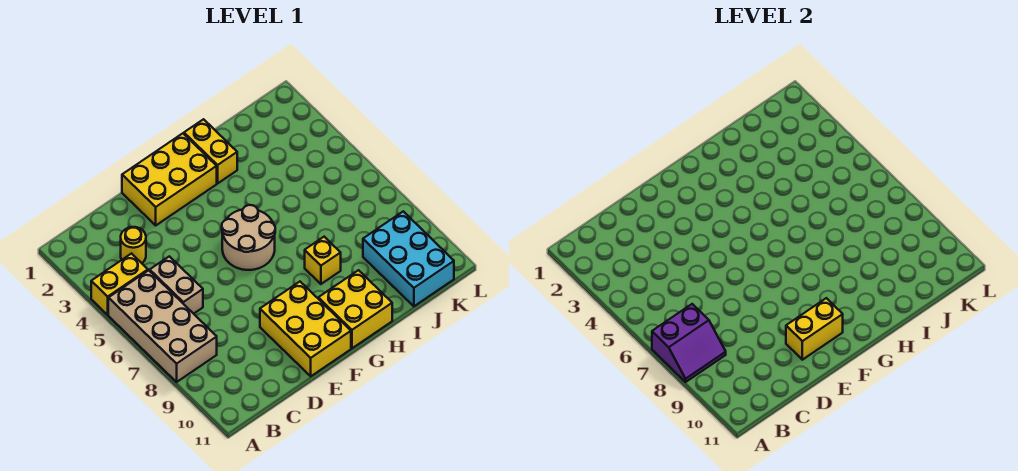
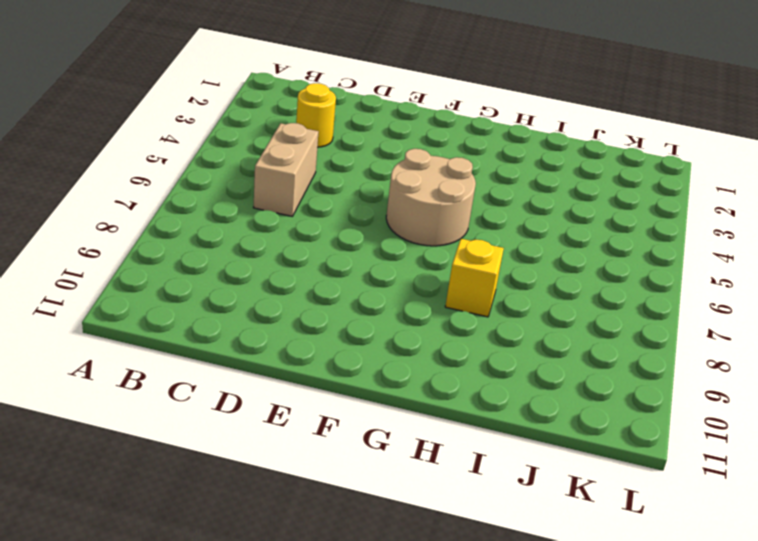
none -> yellow 1x2 brick [91,254,148,315]
none -> tan 2x4 brick [108,270,217,382]
none -> yellow 2x3 brick [122,133,217,225]

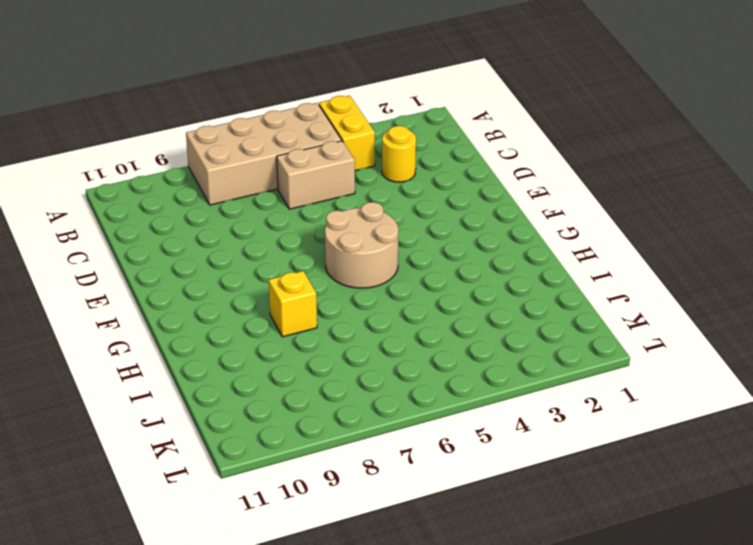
none -> yellow 2x3 brick [122,133,217,225]
none -> yellow 2x3 brick [260,282,351,376]
none -> yellow 2x2 brick [318,270,392,348]

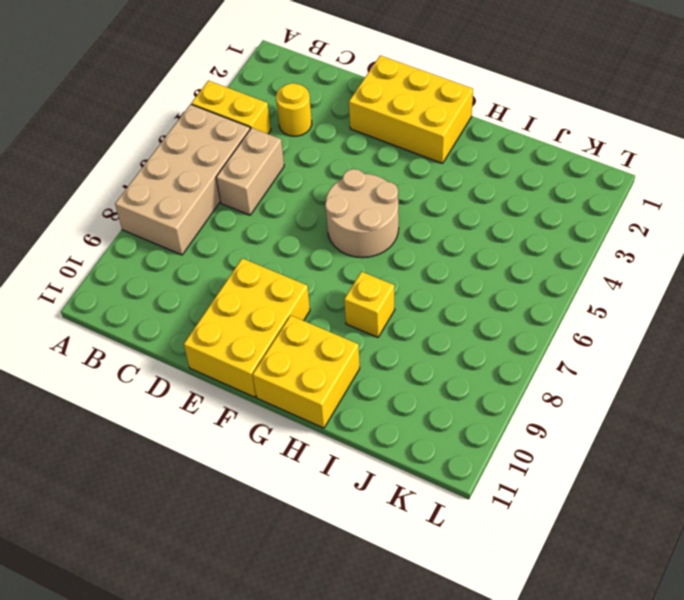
none -> yellow 1x2 brick [184,119,237,183]
none -> cyan 2x3 brick [363,211,454,306]
none -> purple 2x2 slope [652,304,726,382]

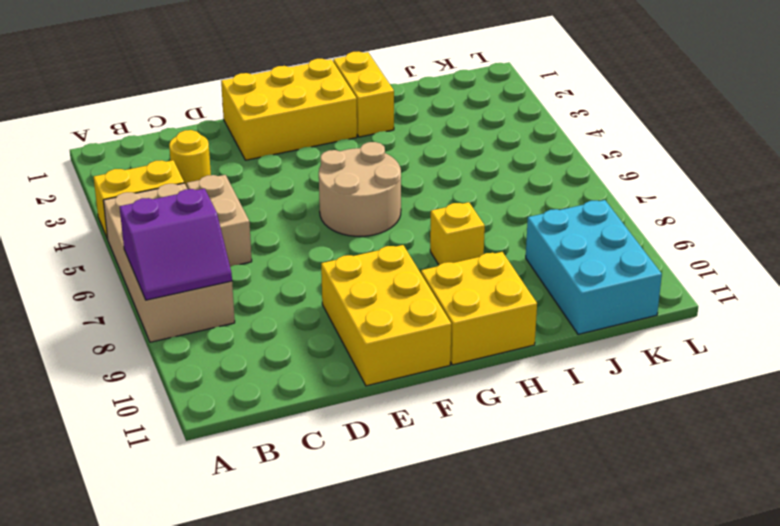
none -> yellow 1x2 brick [786,298,843,360]

